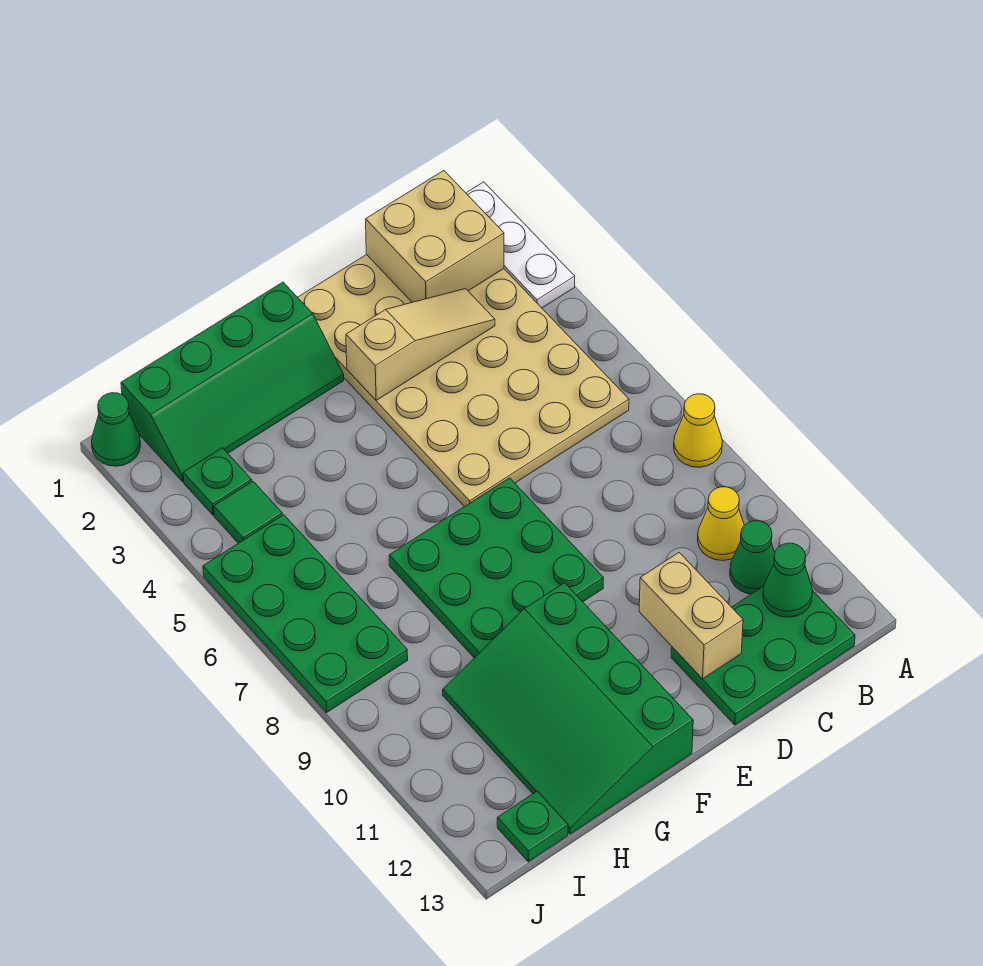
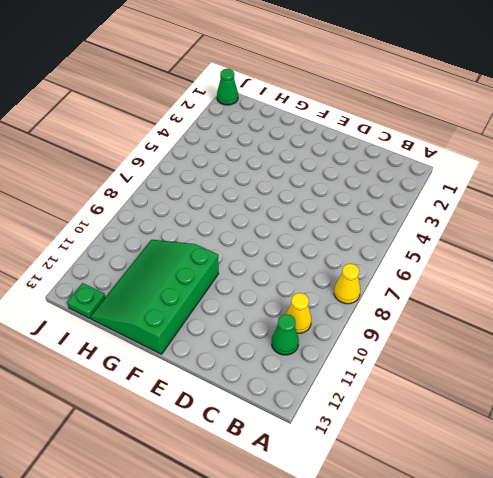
none -> white 1x3 plate [466,182,575,308]
none -> tan 4x6 plate [298,255,629,507]
none -> green 2x3 plate [671,586,855,725]

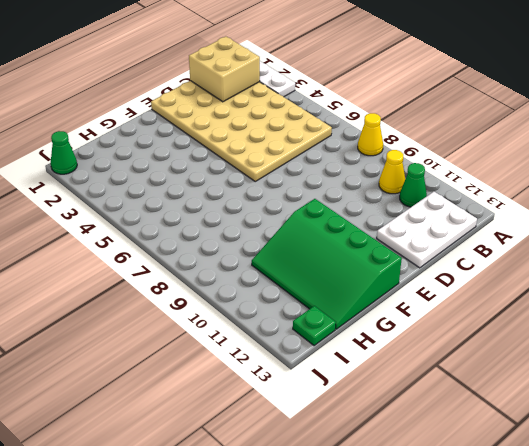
white 2x3 plate [377,192,477,268] -> green 2x3 plate [671,586,855,725]
none -> green 3x3 plate [389,478,603,658]
none -> green 2x4 slope [121,282,344,482]
none -> green 1x1 plate [183,448,252,515]

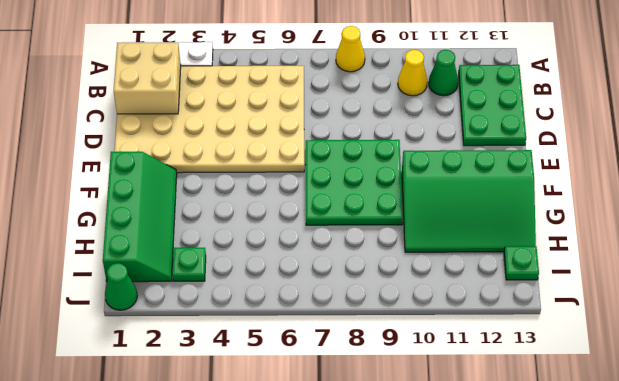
none -> green 1x1 tile [214,481,282,543]
none -> green 2x4 plate [203,515,408,713]
none -> green 1x1 cone [763,543,813,617]

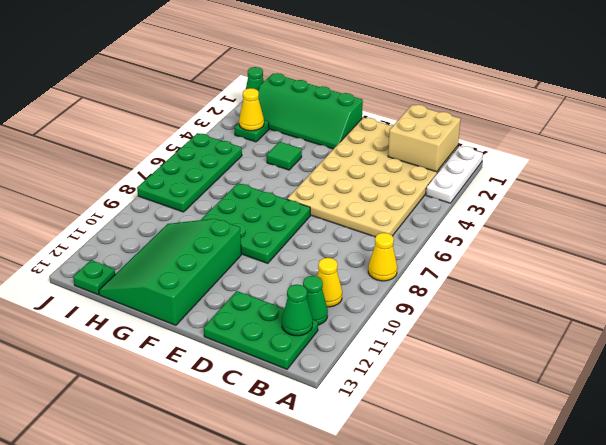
green 1x1 tile [267,142,302,170] -> green 1x1 tile moved to [214,481,282,543]
yellow 1x1 cone [239,88,264,131] -> none
none -> tan 1x3 slope [346,289,495,400]
none -> tan 1x2 brick [639,553,743,679]

